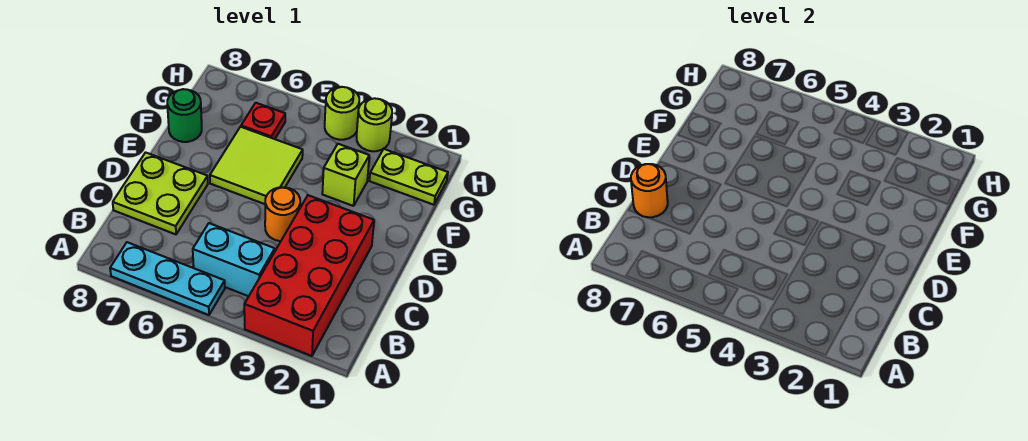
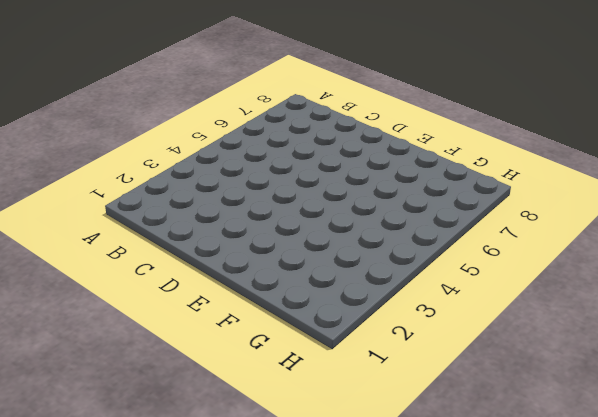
none -> red 2x4 brick [244,195,374,356]
none -> cyan 1x3 plate [110,242,225,315]
none -> cyan 1x2 brick [193,223,275,296]

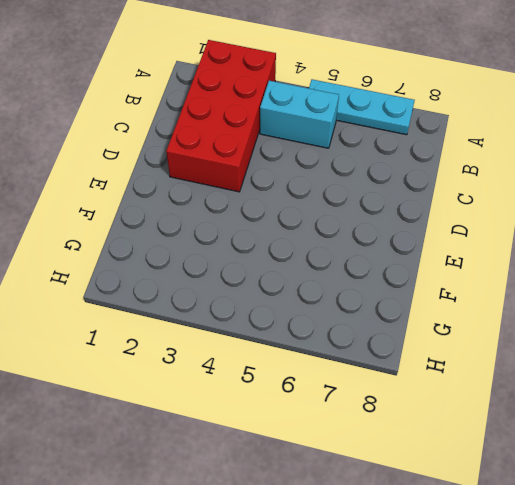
none -> lime 2x2 plate [113,152,208,234]
none -> orange 1x1 round brick [265,187,300,241]
none -> lime 2x2 tile [210,127,303,204]

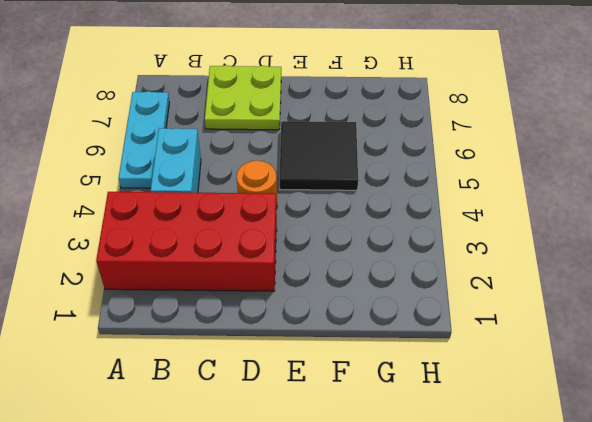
black 2x2 tile [280,121,358,190] -> lime 2x2 tile [210,127,303,204]
none -> lime 1x1 brick [322,144,369,206]
none -> green 1x1 round brick [167,89,202,142]
none -> lime 1x2 plate [370,149,448,205]

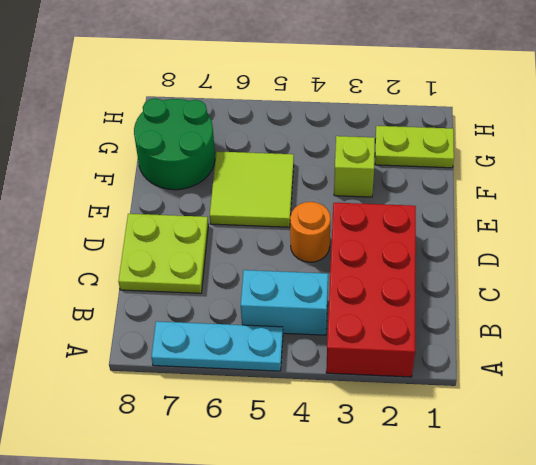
green 2x2 round brick [134,98,215,190] -> green 1x1 round brick [167,89,202,142]
none -> red 1x1 plate [241,103,285,139]
none -> lime 1x1 round brick [357,98,392,151]
none -> lime 1x1 round brick [325,87,359,140]

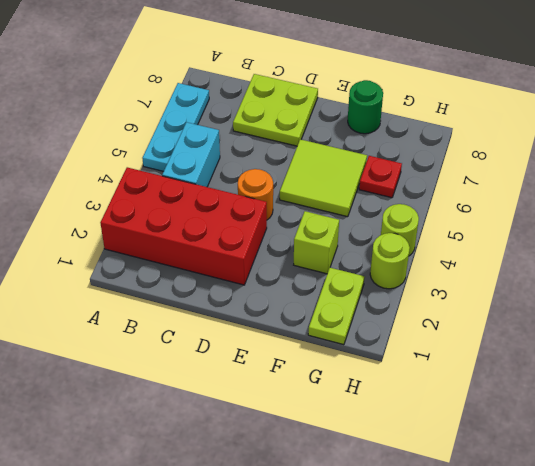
none -> orange 1x1 round brick [631,164,668,217]

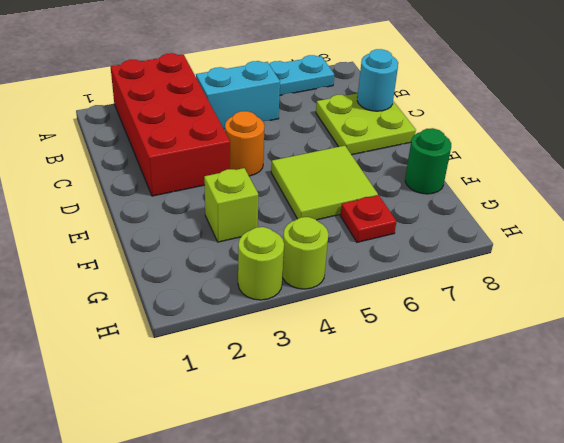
cyan 1x1 round brick [357,49,398,111] -> orange 1x1 round brick [631,164,668,217]
none -> lime 1x2 plate [370,149,448,205]

